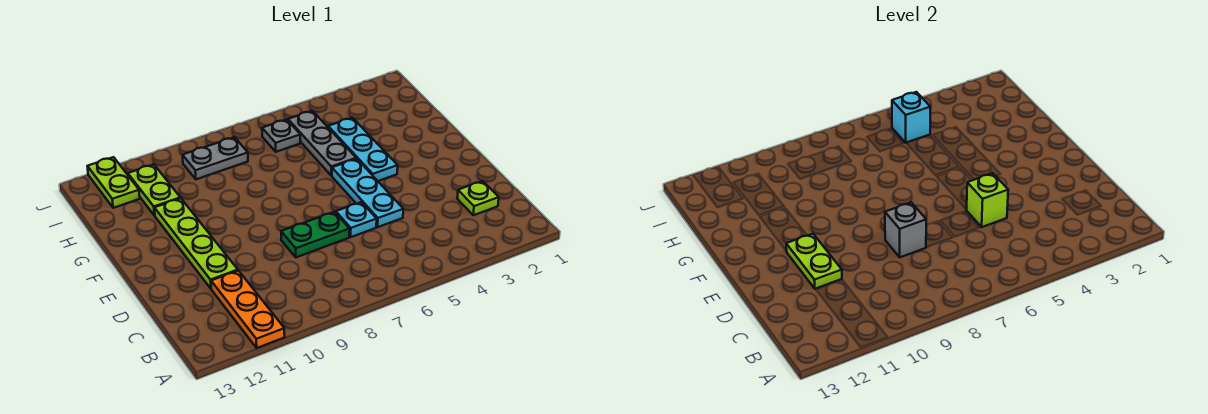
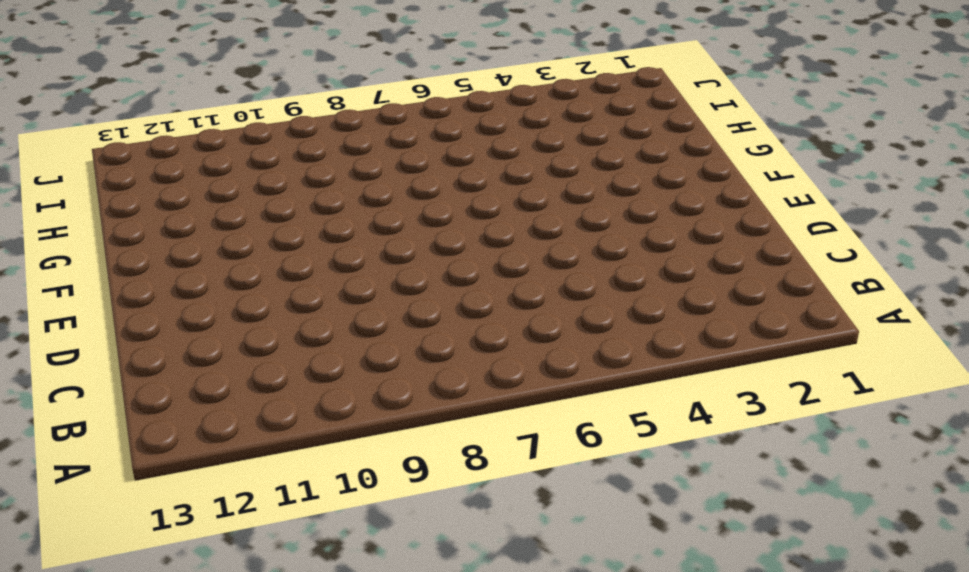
none -> orange 1x3 plate [211,271,285,348]
none -> lime 1x1 plate [457,181,499,215]
none -> cyan 1x3 plate [332,159,403,227]

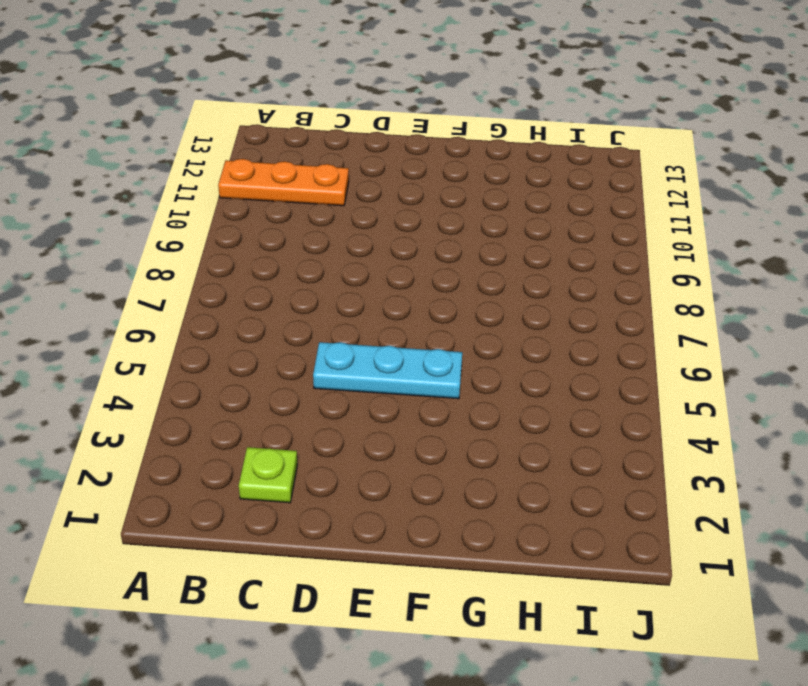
none -> cyan 1x1 plate [336,202,377,237]
none -> green 1x2 plate [281,212,350,257]
none -> lime 1x4 plate [155,198,238,288]

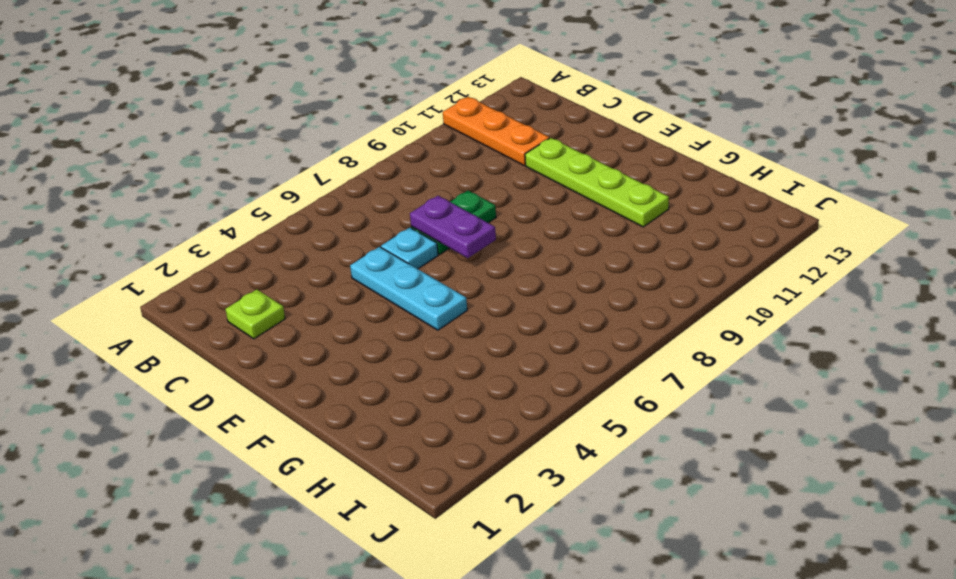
purple 1x2 plate [410,196,496,258] -> none
none -> cyan 1x3 plate [328,118,398,181]
none -> grey 1x3 plate [288,111,356,176]
none -> lime 1x2 plate [128,164,180,216]

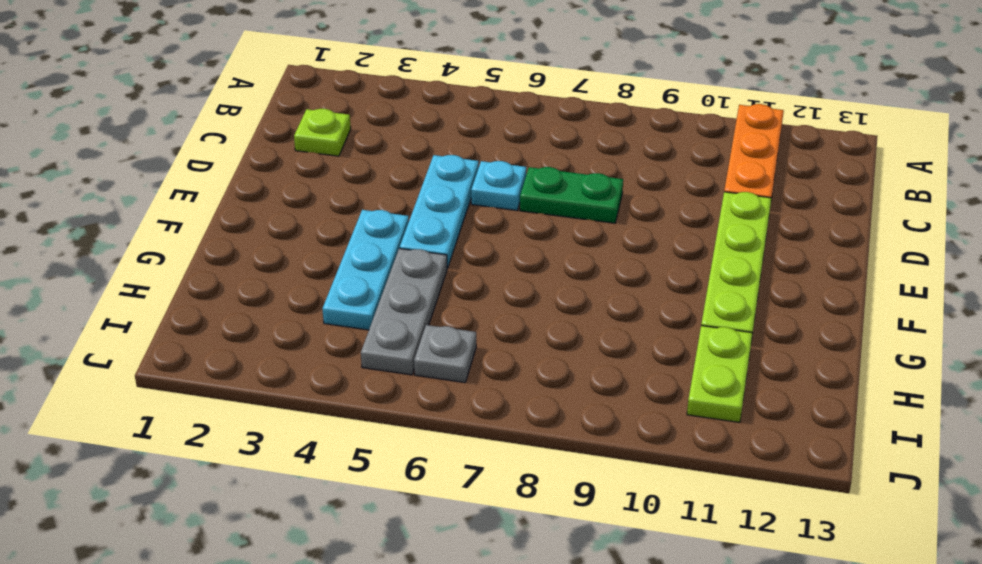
none -> grey 1x2 plate [183,137,248,179]
none -> lime 1x2 plate [87,157,140,208]
none -> lime 1x1 brick [967,173,1008,227]

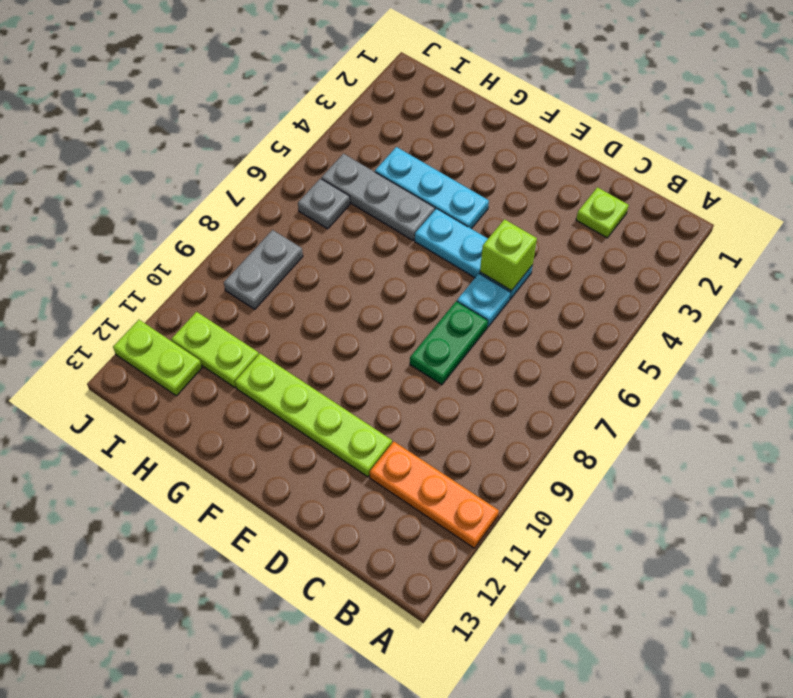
none -> grey 1x1 brick [885,202,926,257]
none -> lime 1x2 plate [786,234,842,289]
none -> cyan 1x1 brick [892,92,930,143]

